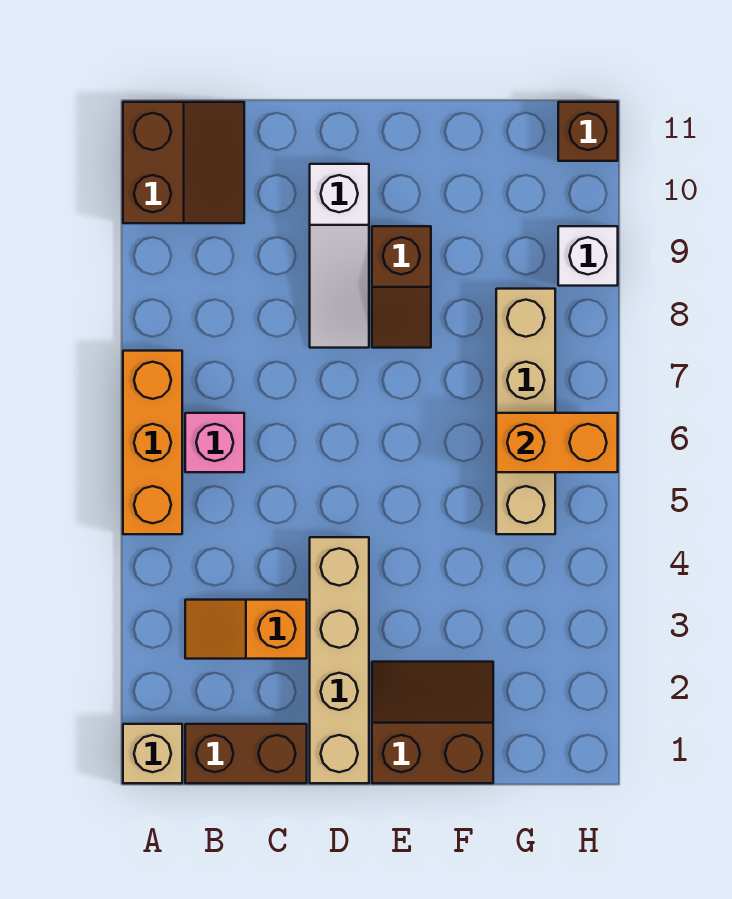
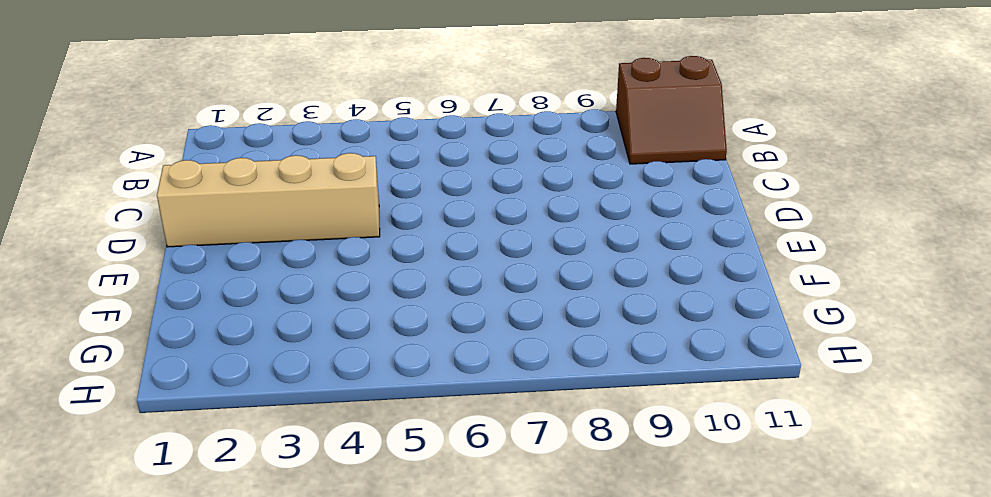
none -> tan 1x1 brick [123,724,182,783]
none -> orange 1x3 brick [123,351,182,534]
none -> brown 1x2 brick [185,724,307,783]

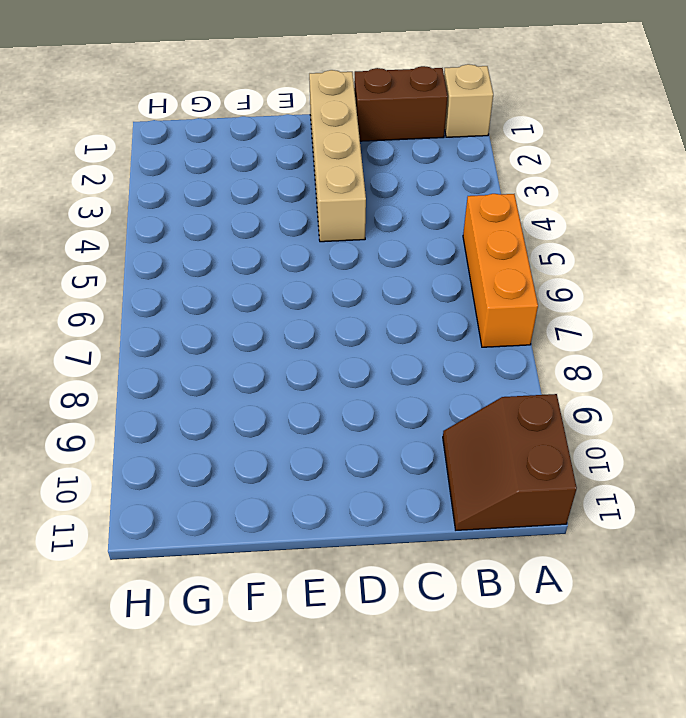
none -> orange 1x2 slope [185,600,307,659]
none -> pink 1x1 brick [185,413,244,472]
none -> white 1x3 slope [310,164,369,348]

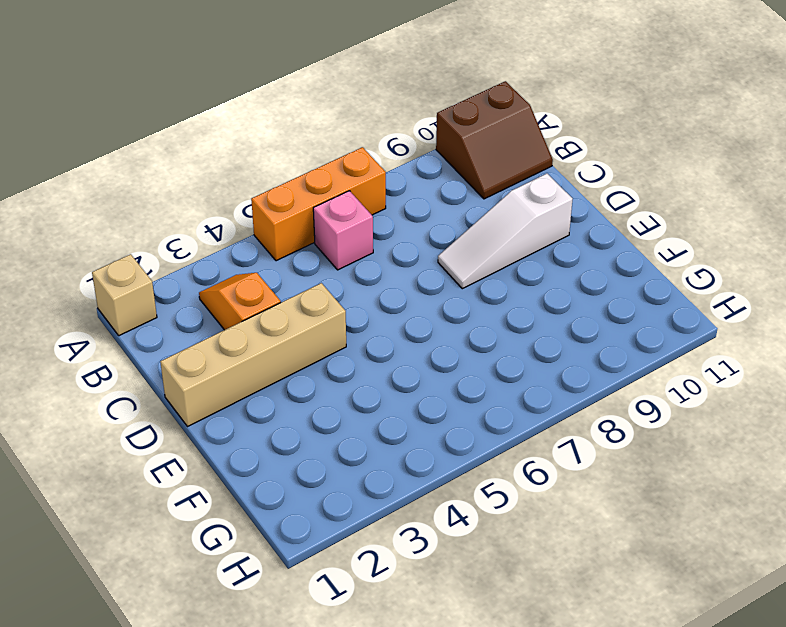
none -> brown 1x2 brick [185,724,307,783]
none -> brown 2x2 slope [372,662,493,783]
none -> brown 1x2 slope [372,226,431,348]

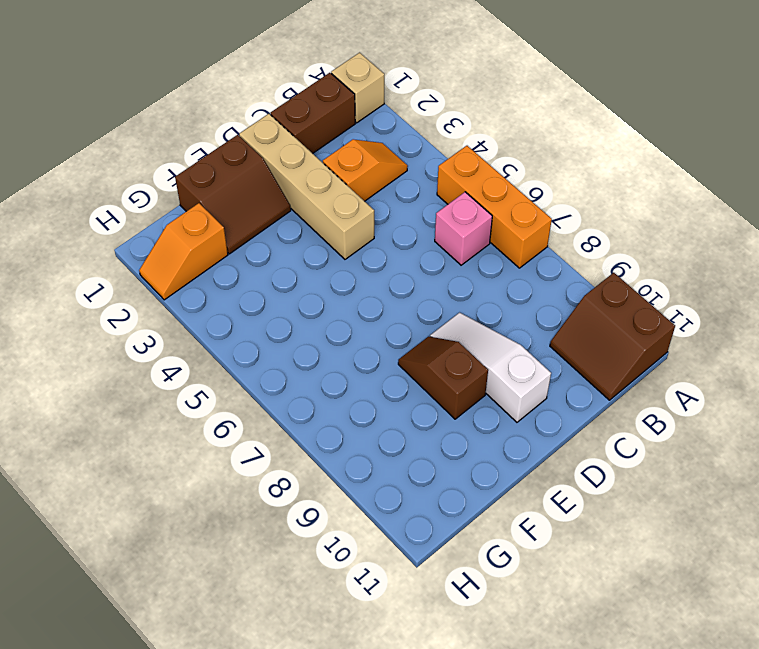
orange 1x2 slope [139,203,228,300] -> none
none -> tan 1x4 brick [496,289,555,534]
none -> white 1x1 brick [558,226,618,286]
none -> brown 1x1 brick [558,102,618,161]

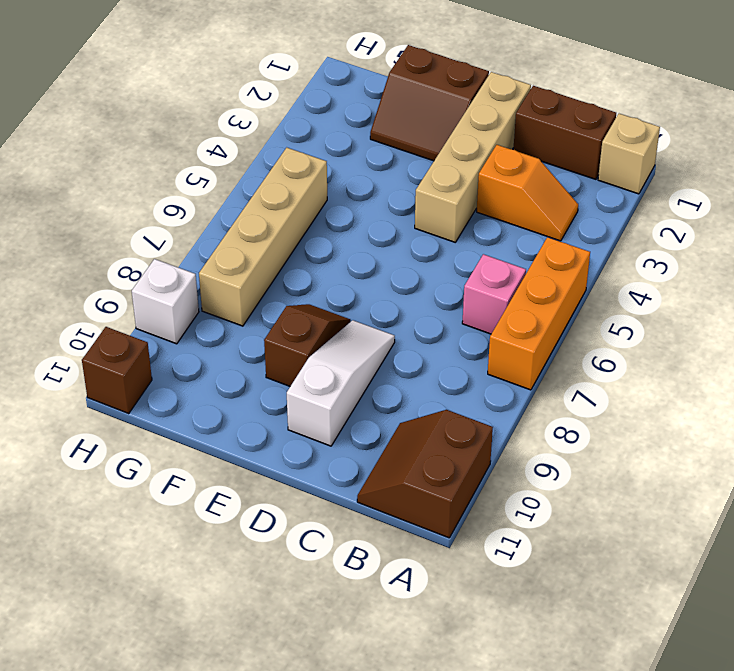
none -> orange 1x2 brick [496,413,618,472]

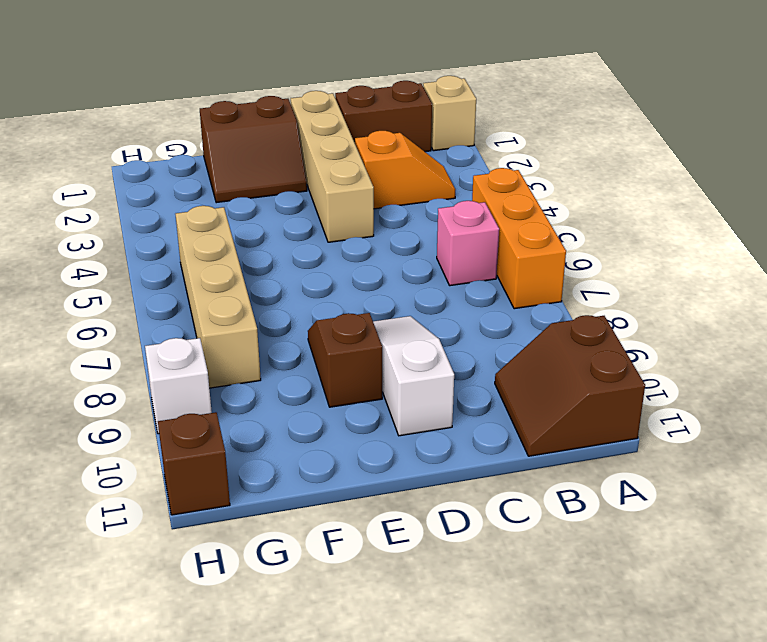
none -> orange 1x2 brick [496,413,618,472]

